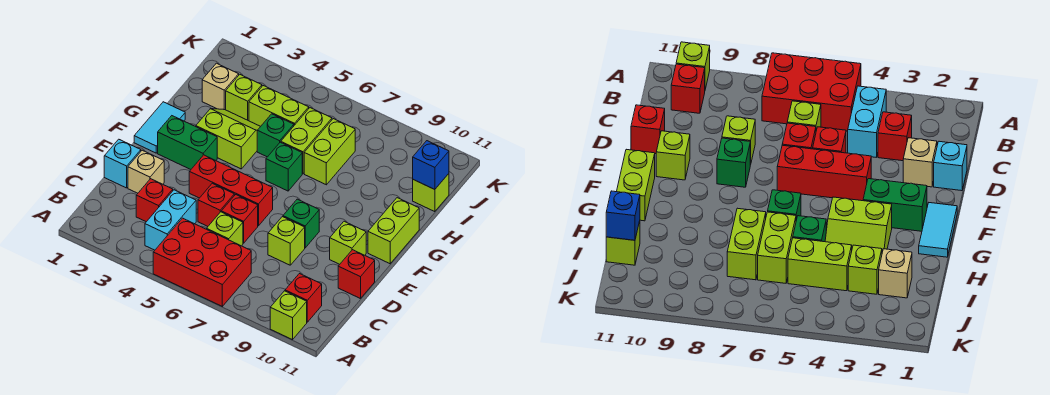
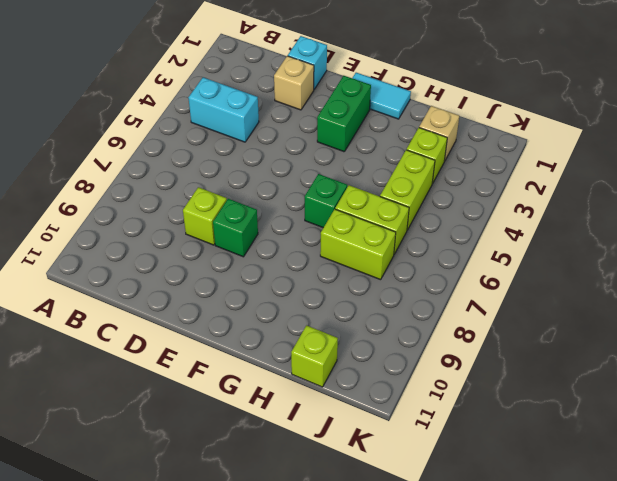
none -> red 2x3 brick [153,218,251,306]
none -> lime 1x1 brick [270,291,307,340]
none -> red 1x1 brick [285,274,322,322]

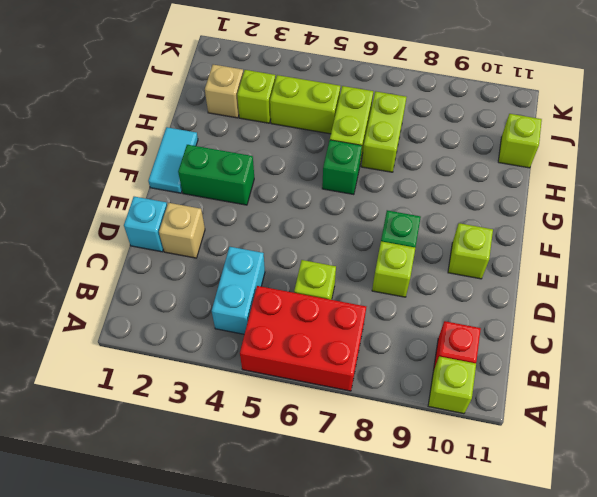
none -> red 1x1 brick [136,179,173,222]
none -> red 1x1 brick [198,183,234,226]
none -> red 1x1 brick [221,195,258,243]

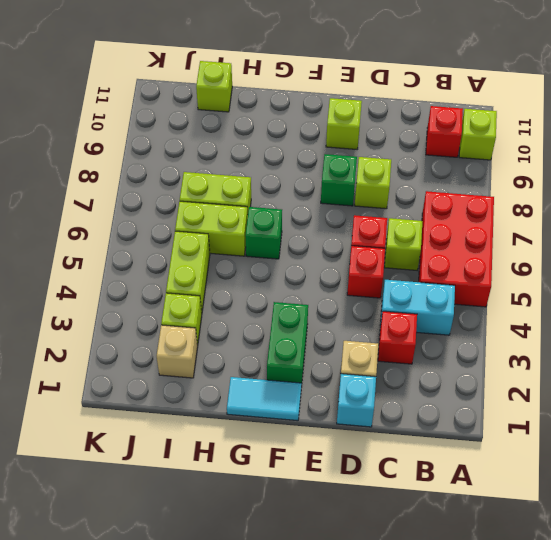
none -> red 1x1 brick [338,250,375,299]
none -> red 1x3 brick [189,155,273,226]
none -> lime 1x2 brick [368,198,419,264]

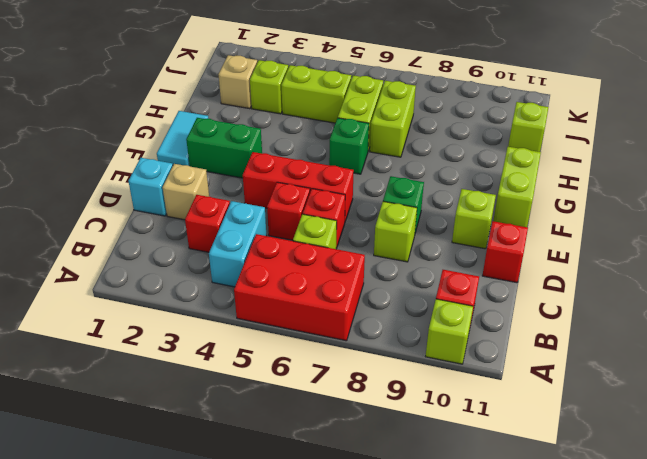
none -> lime 2x2 slope [196,109,261,169]
none -> green 1x1 brick [257,114,294,157]
none -> blue 1x1 brick [413,141,449,190]

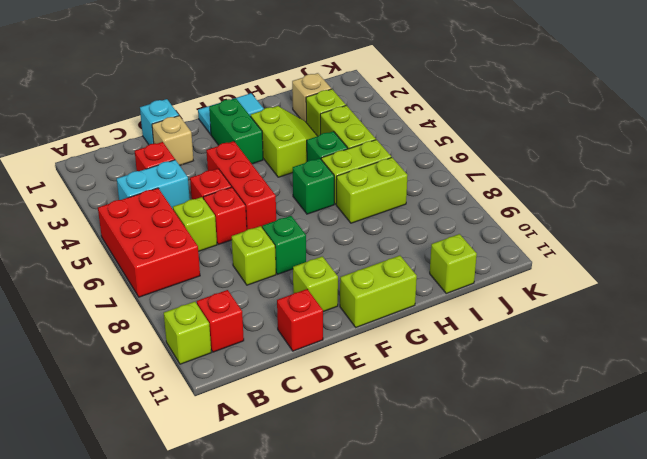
none -> blue 1x1 brick [413,141,449,190]

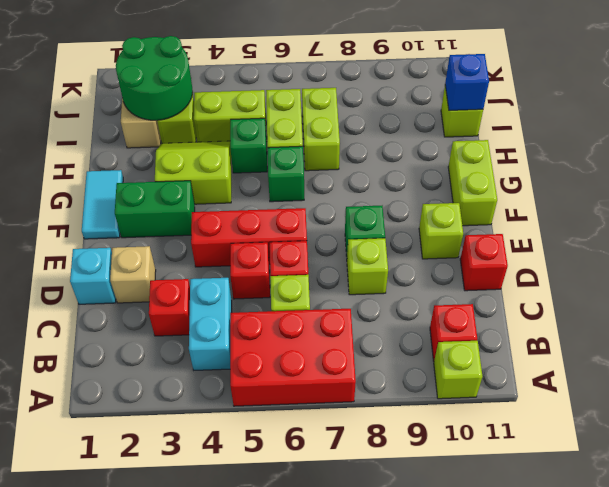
green 2x2 round brick [116,36,193,121] -> none

